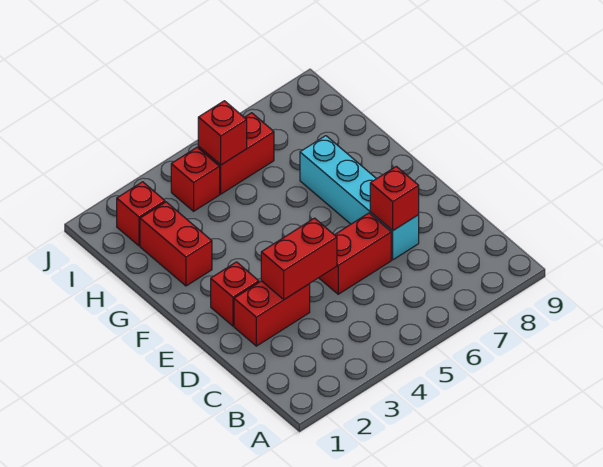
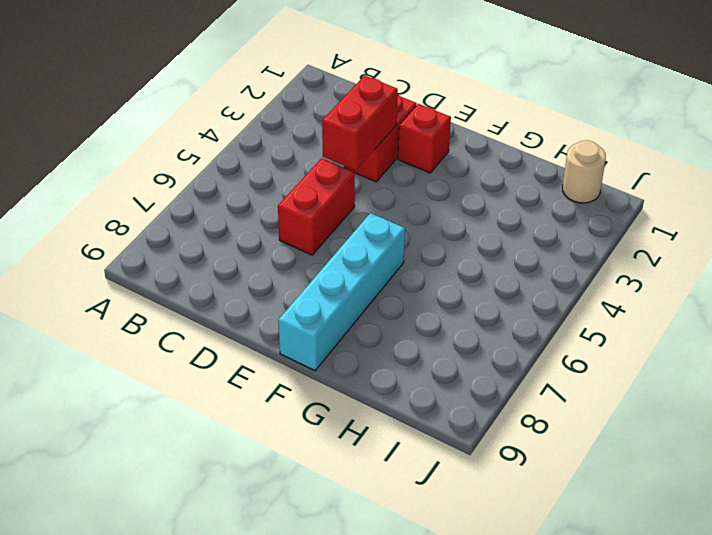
cyan 1x4 brick [278,213,405,371] -> cyan 1x4 brick turned to [300,136,419,260]
tan 1x1 round brick [563,140,606,203] -> none
none -> red 1x2 brick [140,202,212,286]
none -> red 1x1 brick [117,182,165,246]

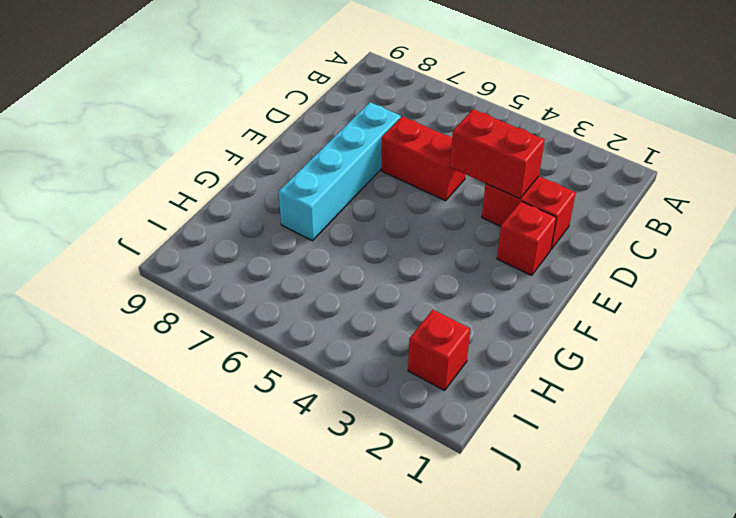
none -> red 1x2 brick [140,202,212,286]
none -> red 1x1 brick [171,147,220,211]

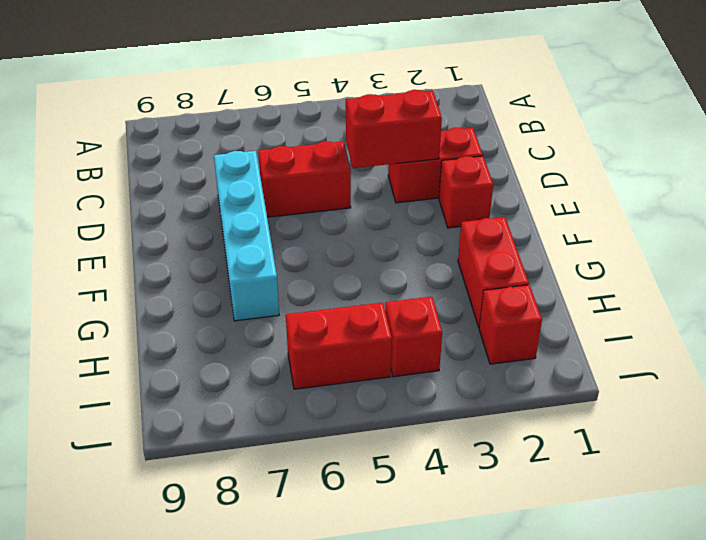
none -> red 1x1 brick [370,166,419,231]
none -> red 1x1 brick [198,101,247,165]

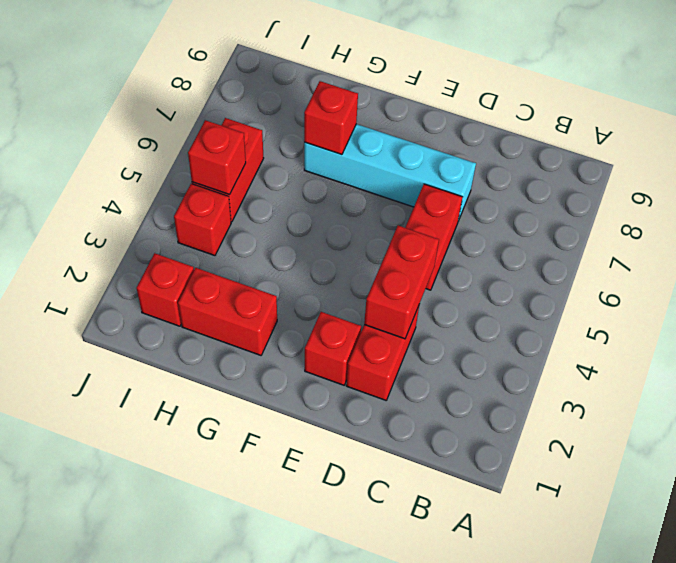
red 1x1 brick [304,81,358,155] -> red 1x1 brick moved to [370,166,419,231]

